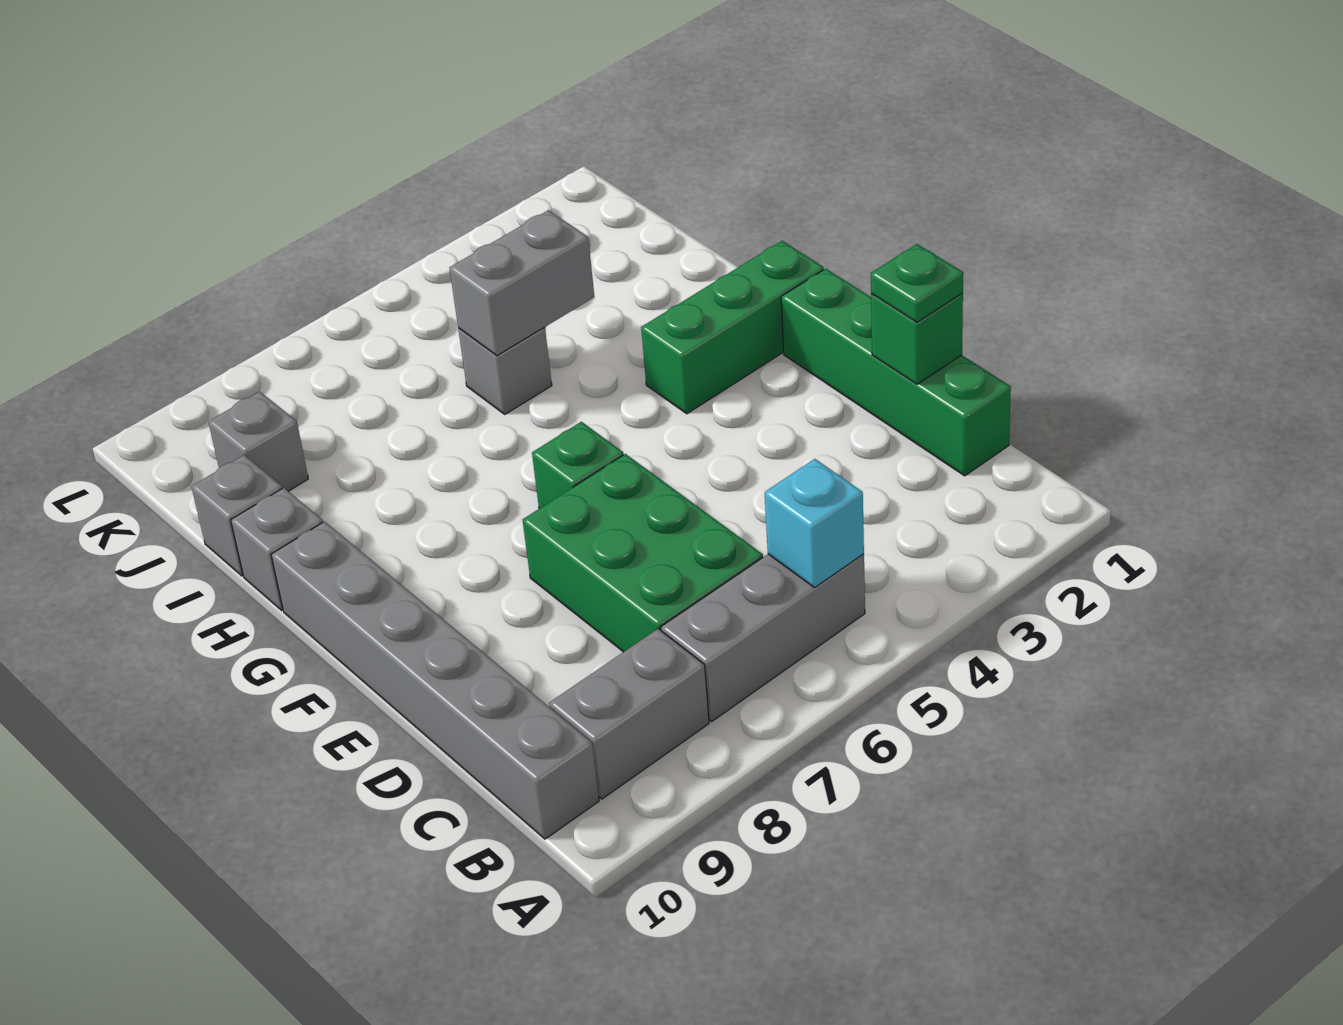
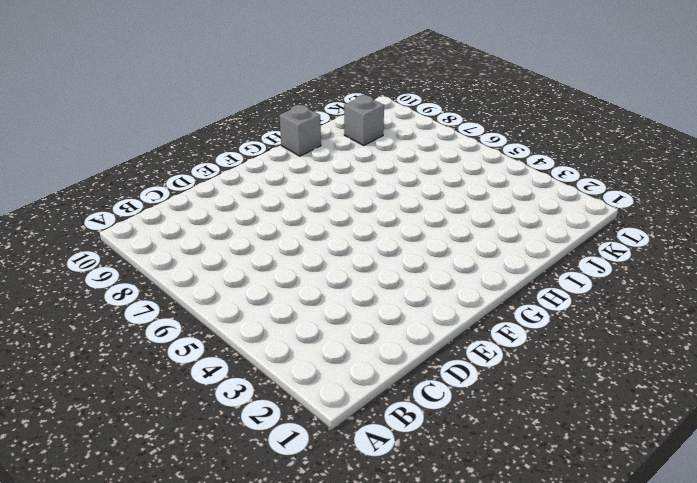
none -> grey 1x3 brick [661,554,865,721]
none -> grey 1x2 brick [549,629,709,799]
none -> grey 1x6 brick [271,521,599,839]

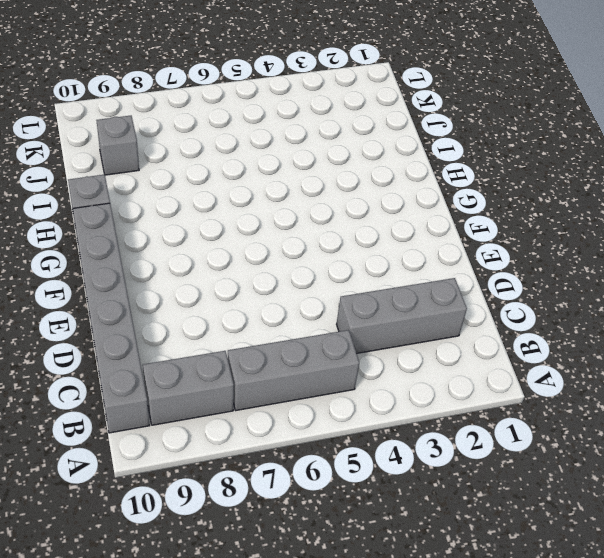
grey 1x3 brick [337,278,467,353] -> none
none -> green 1x4 brick [781,269,1011,476]
none -> green 2x3 brick [523,454,763,652]
none -> green 1x1 brick [532,422,624,509]

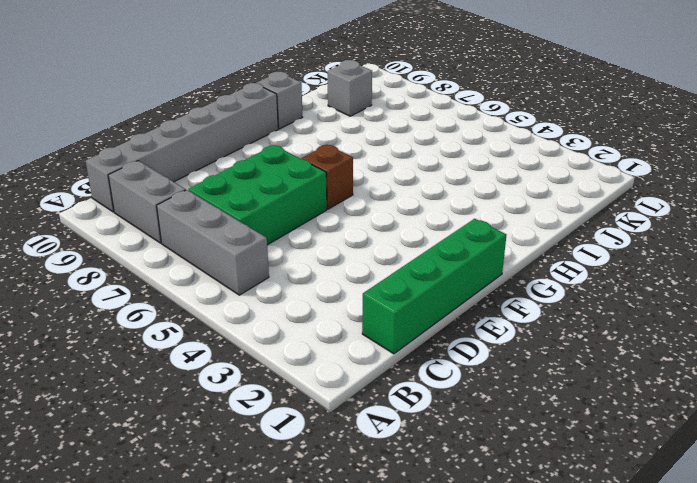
brown 1x1 brick [302,145,353,209] -> green 1x1 brick [532,422,624,509]
none -> green 1x3 brick [641,241,824,414]
none -> grey 1x1 brick [458,327,552,414]
none -> grey 1x1 brick [191,455,282,576]

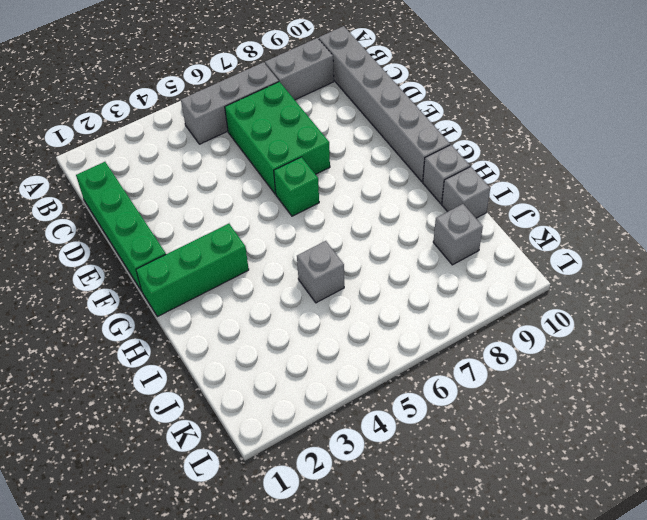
none -> cyan 1x1 brick [765,459,864,588]
none -> green 1x1 brick [871,293,963,384]
none -> grey 1x2 brick [450,210,594,356]

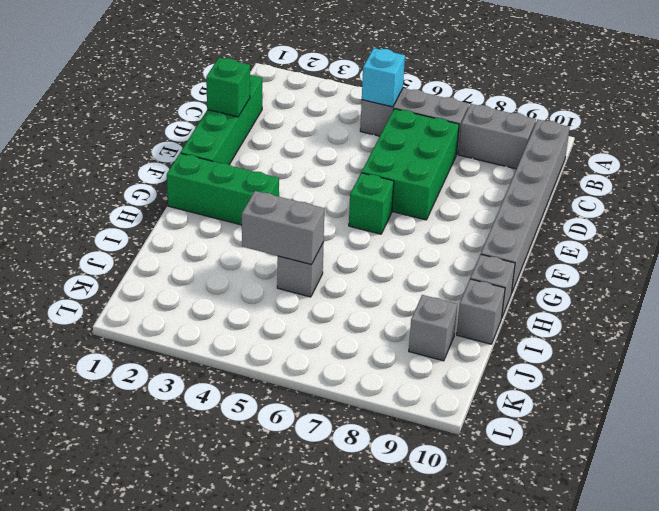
none -> green 1x1 plate [871,244,963,322]

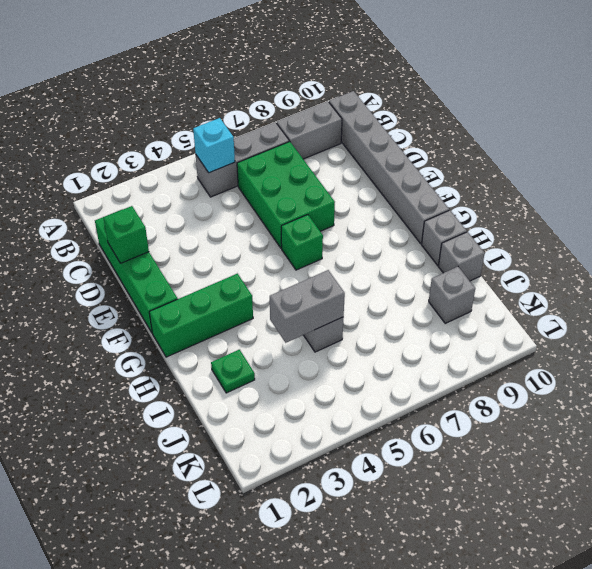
green 1x1 plate [211,350,255,393] -> green 1x1 plate moved to [871,244,963,322]

